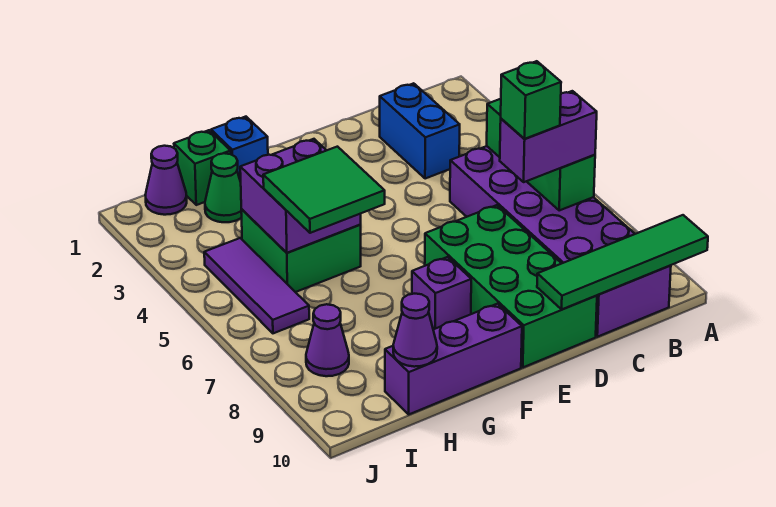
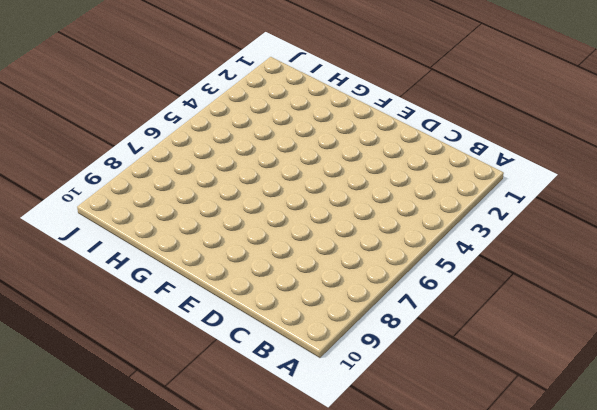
none -> purple 2x6 brick [450,146,671,337]
none -> blue 1x2 brick [380,83,460,179]
none -> green 2x4 brick [425,205,597,367]

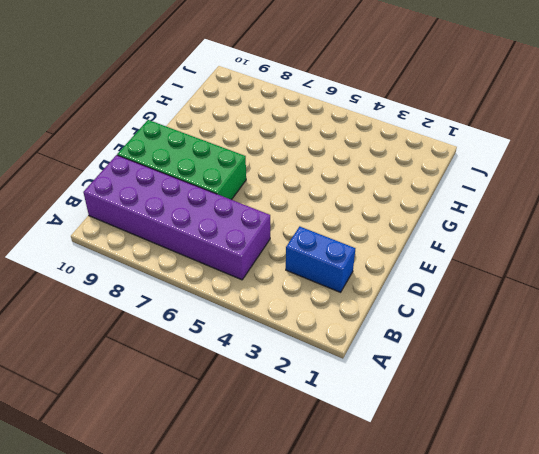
none -> purple 1x1 brick [412,257,471,329]
none -> purple 1x3 brick [385,304,522,414]
none -> blue 1x1 brick [211,117,268,182]

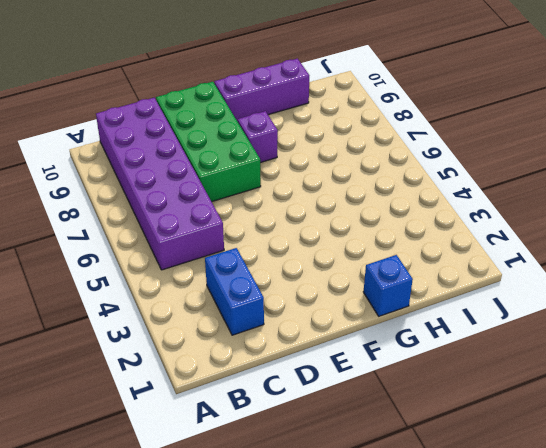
none -> green 2x2 brick [241,209,361,292]
none -> green 1x1 brick [174,130,231,205]
none -> green 1x1 cone [205,153,242,222]

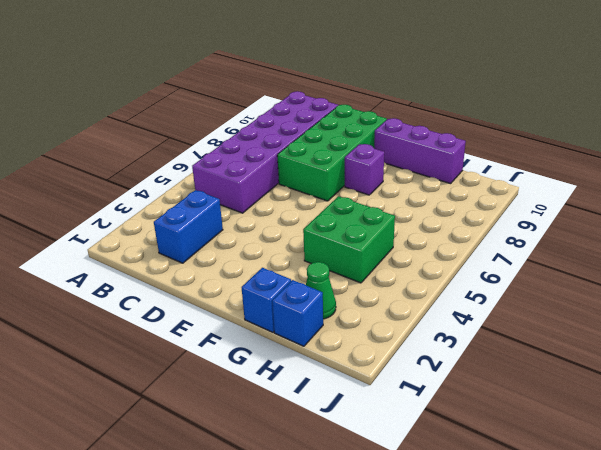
blue 1x1 brick [272,280,323,346] -> green 1x1 brick [174,130,231,205]
none -> purple 1x1 cone [145,146,187,215]
none -> purple 1x3 tile [204,238,309,333]
none -> purple 1x1 cone [306,304,349,376]

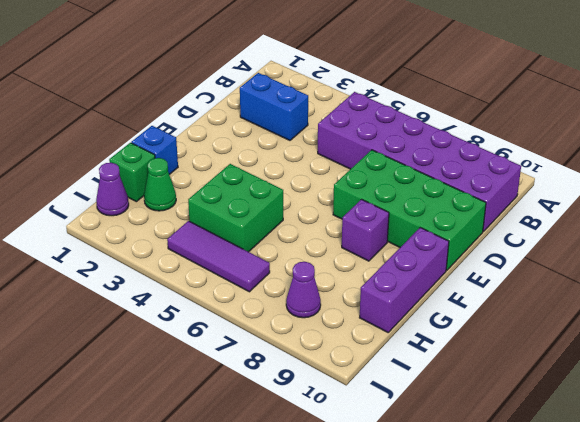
none -> green 1x4 tile [537,215,708,309]
none -> green 1x3 brick [487,99,595,210]
none -> purple 2x2 brick [240,139,361,253]

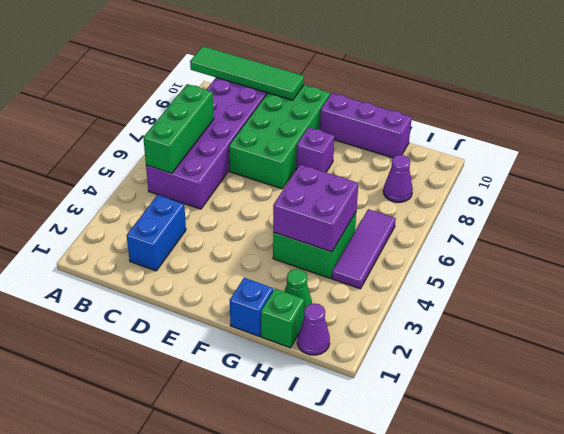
none -> purple 1x1 cone [393,294,437,367]
none -> purple 1x2 brick [500,91,597,182]
none -> green 2x2 tile [263,147,385,233]

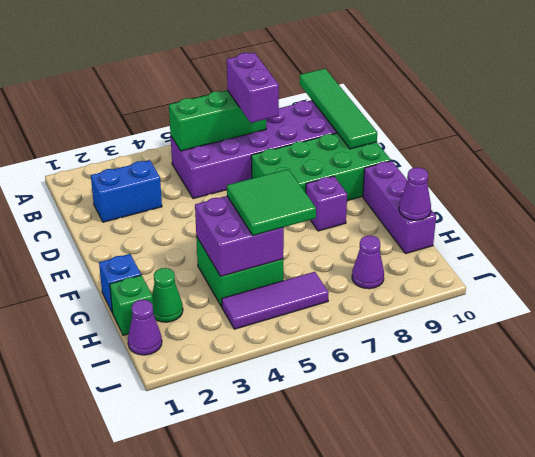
none -> green 1x1 brick [501,61,561,139]

